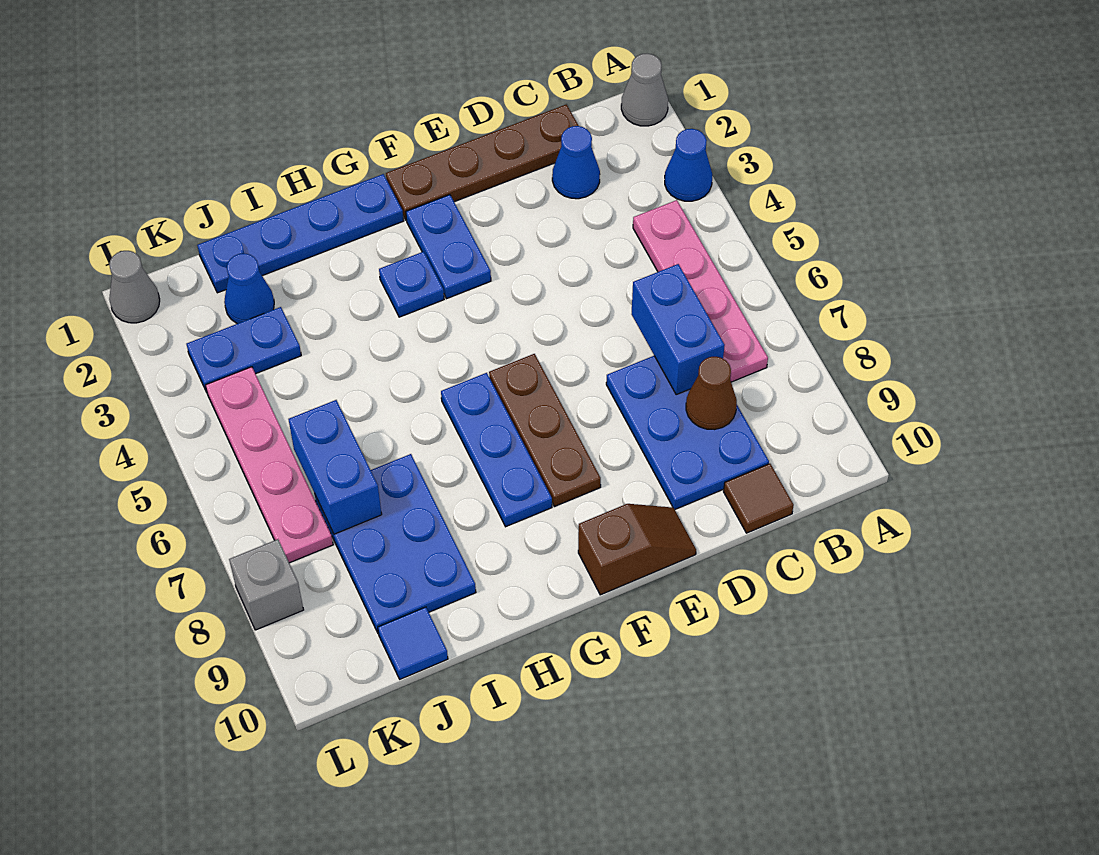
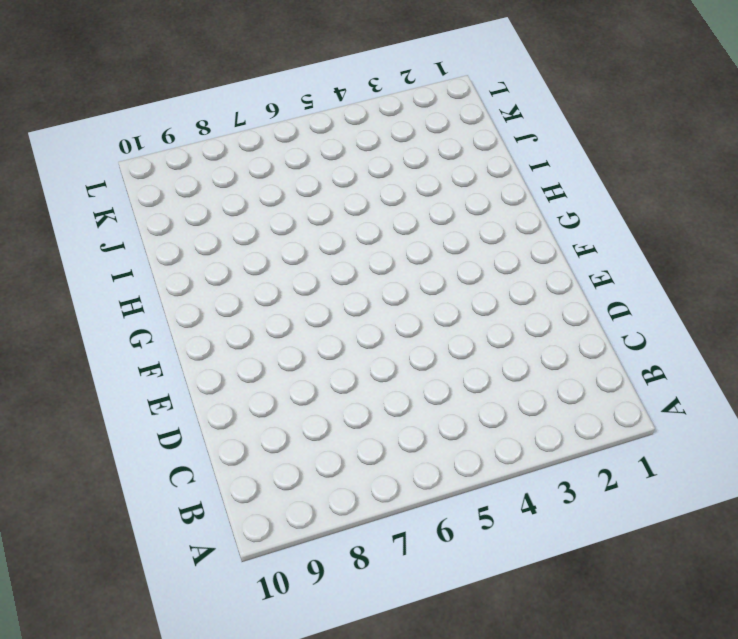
none -> grey 1x1 cone [621,53,668,126]
none -> blue 1x1 cone [665,129,712,201]
none -> pink 1x4 plate [633,200,768,382]

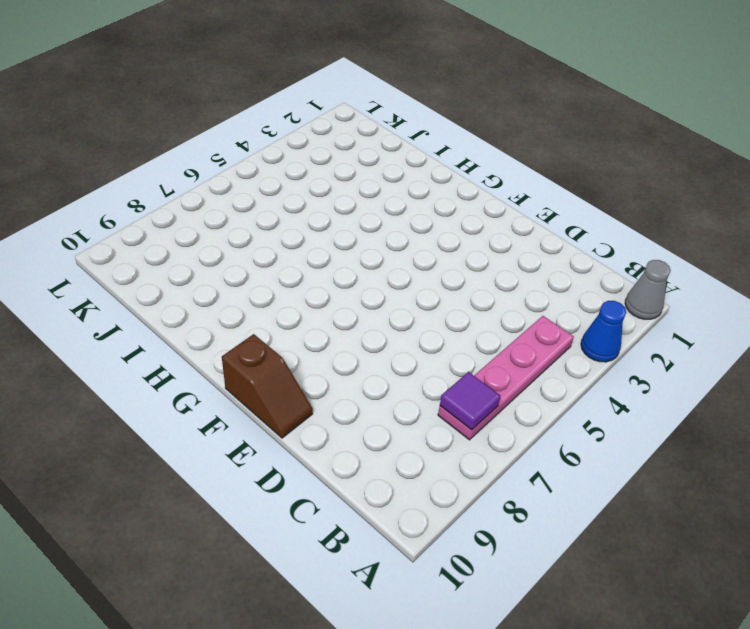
purple 1x1 tile [440,372,501,430] -> none
none -> brown 1x4 plate [386,104,579,220]
none -> blue 1x1 cone [552,126,600,199]
none -> blue 2x3 plate [606,356,769,509]

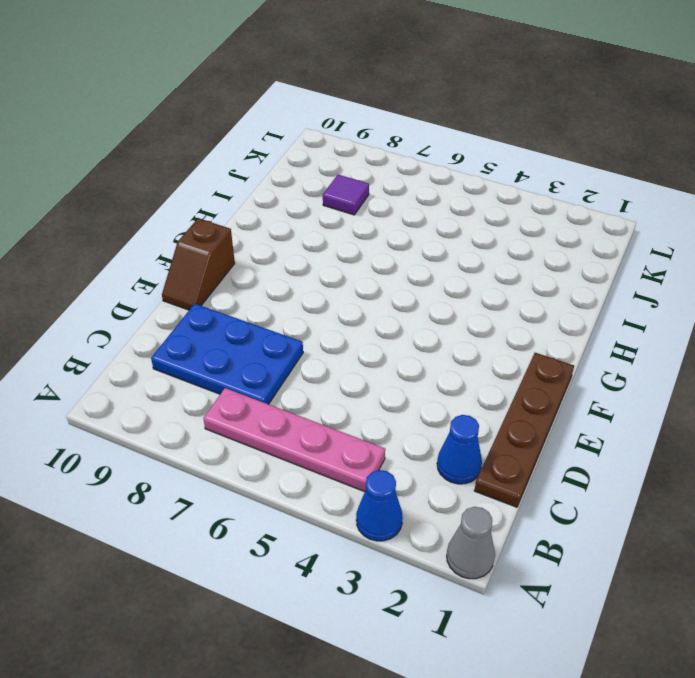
purple 1x1 tile [323,175,369,215] -> blue 2x3 plate [315,454,476,632]
none -> brown 1x1 tile [724,464,794,533]
none -> blue 1x2 plate [406,195,491,299]
none -> brown 1x3 plate [489,354,601,506]

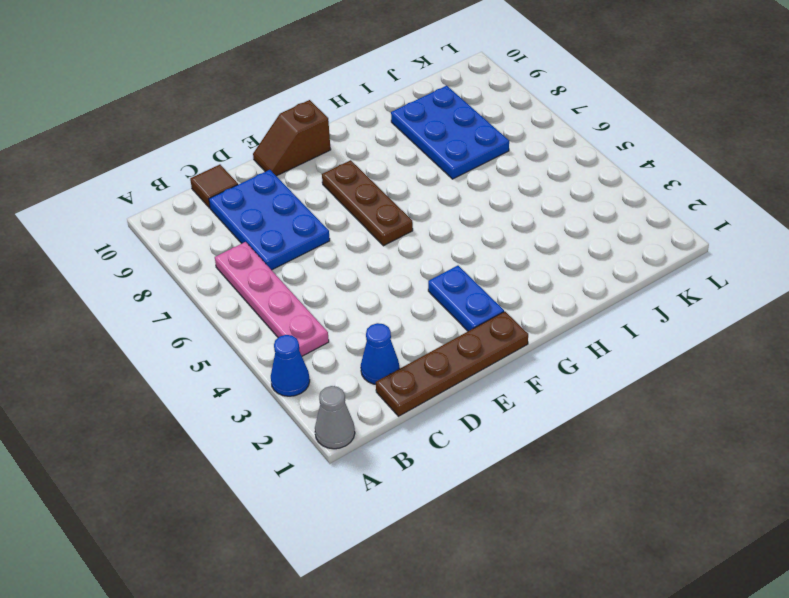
none -> blue 1x4 plate [197,174,403,293]
none -> blue 1x1 plate [379,252,444,317]
none -> blue 1x3 plate [441,373,552,527]

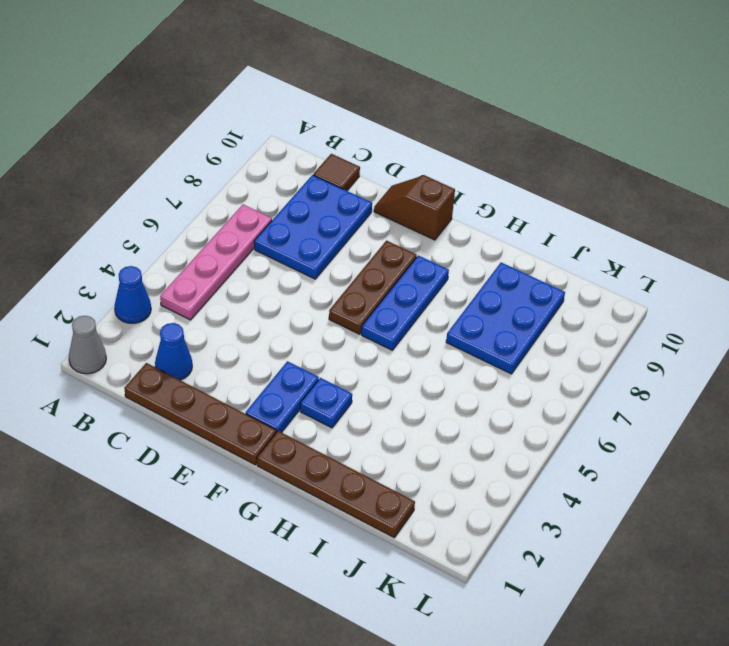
brown 1x4 plate [257,431,415,538] -> blue 1x4 plate [197,174,403,293]
none -> blue 1x1 cone [224,253,274,324]
none -> blue 1x2 plate [187,307,301,392]
none -> blue 1x1 tile [378,607,448,679]

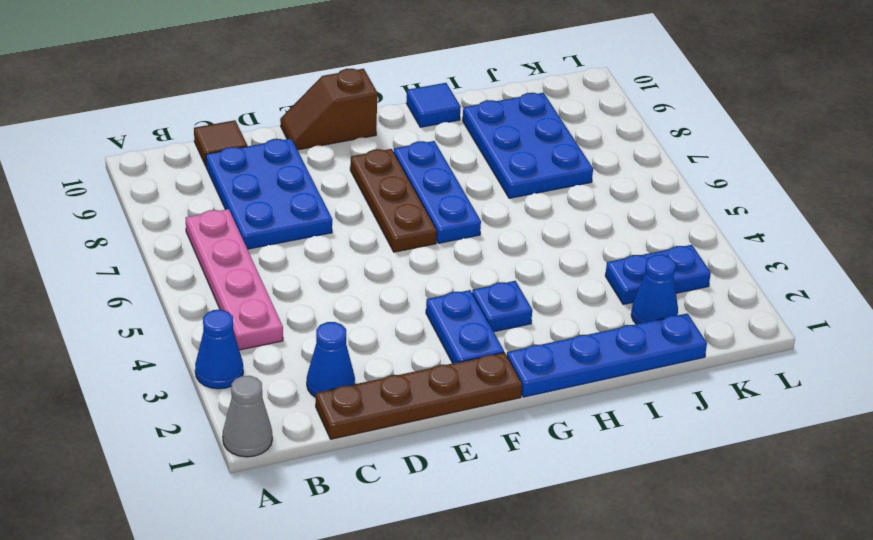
blue 1x1 tile [406,83,461,127] -> blue 1x1 tile moved to [378,607,448,679]
none -> pink 1x4 plate [205,367,333,563]
none -> grey 1x1 cone [109,251,160,323]
none -> grey 1x1 brick [229,539,304,630]

